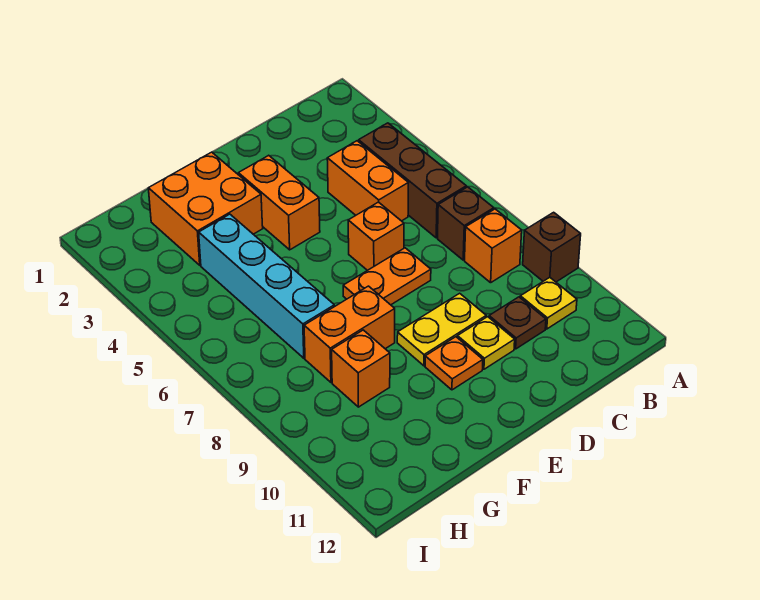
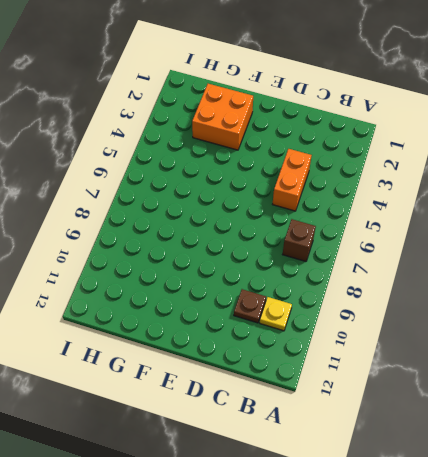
none -> brown 1x1 brick [523,212,581,282]
none -> brown 1x3 brick [358,123,466,238]
none -> orange 1x1 brick [465,209,522,283]

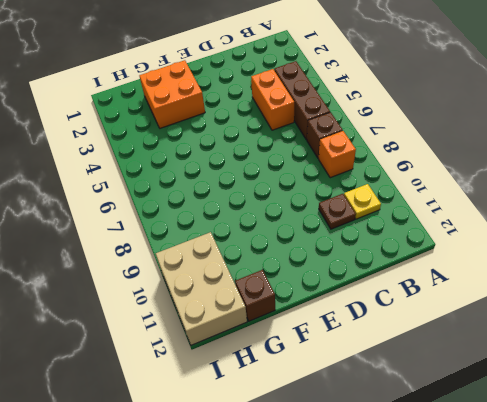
brown 1x1 brick [235,270,275,321] -> brown 1x1 brick moved to [523,212,581,282]
tan 2x3 brick [156,232,247,345] -> none
none -> orange 1x1 brick [348,202,404,271]
none -> orange 1x2 plate [343,248,431,305]
none -> yellow 1x2 plate [397,293,486,366]

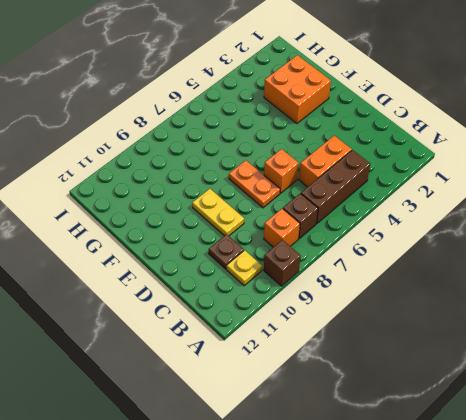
none -> yellow 1x1 plate [457,317,515,369]
none -> orange 1x2 brick [238,155,320,250]
none -> orange 1x1 plate [425,337,483,390]

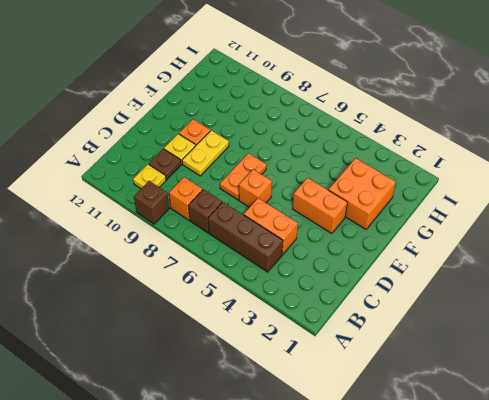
none -> orange 1x2 brick [304,286,395,382]
none -> cyan 1x4 brick [199,214,334,358]
none -> orange 1x1 brick [332,330,390,407]

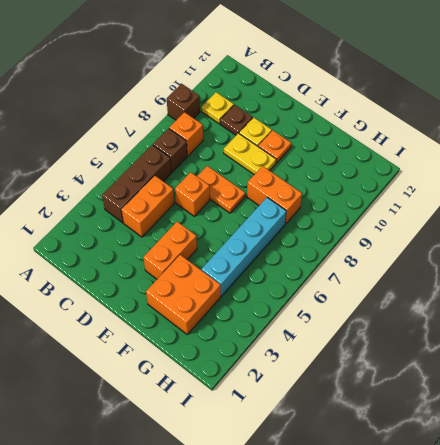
none -> orange 1x1 brick [332,330,390,407]

